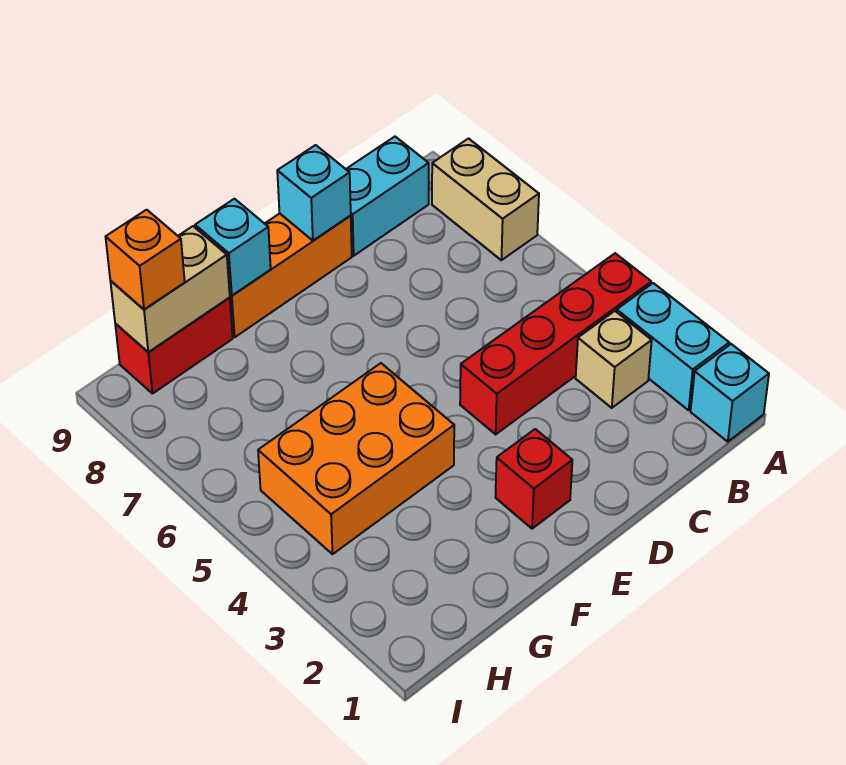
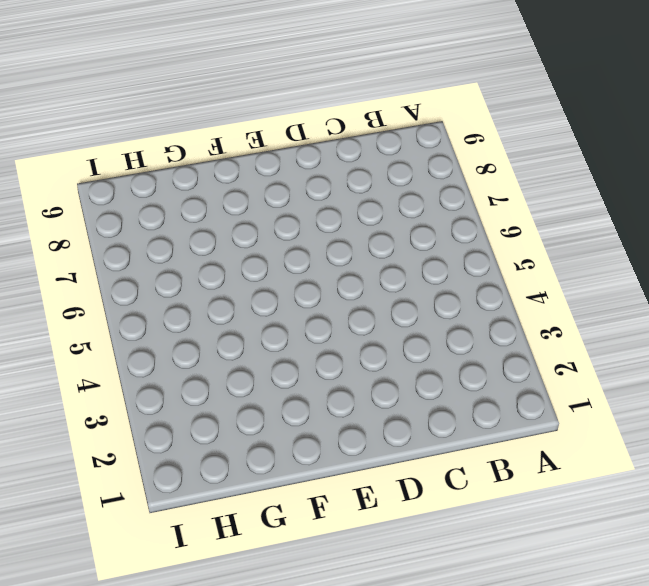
none -> cyan 1x1 brick [691,344,769,442]
none -> cyan 1x2 brick [617,283,729,410]
none -> red 1x4 brick [460,253,651,434]

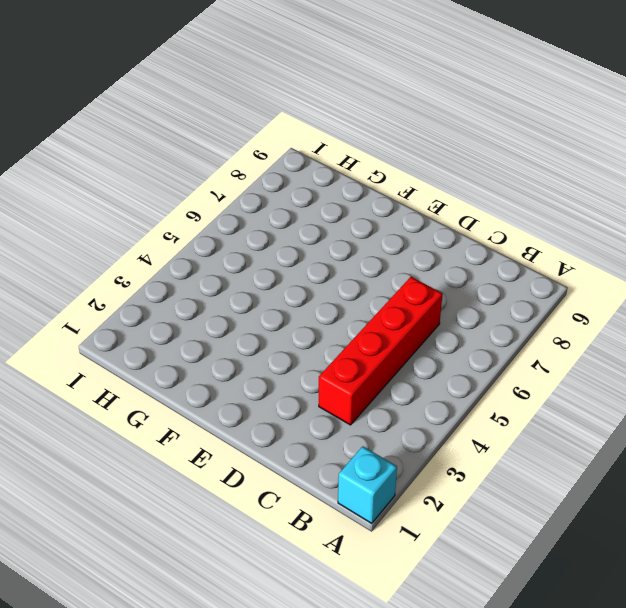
red 1x4 brick [319,277,443,425] -> red 1x4 brick turned to [460,253,651,434]
none -> cyan 1x2 brick [617,283,729,410]
none -> tan 1x2 brick [432,139,539,260]
none -> tan 1x1 brick [576,311,652,408]

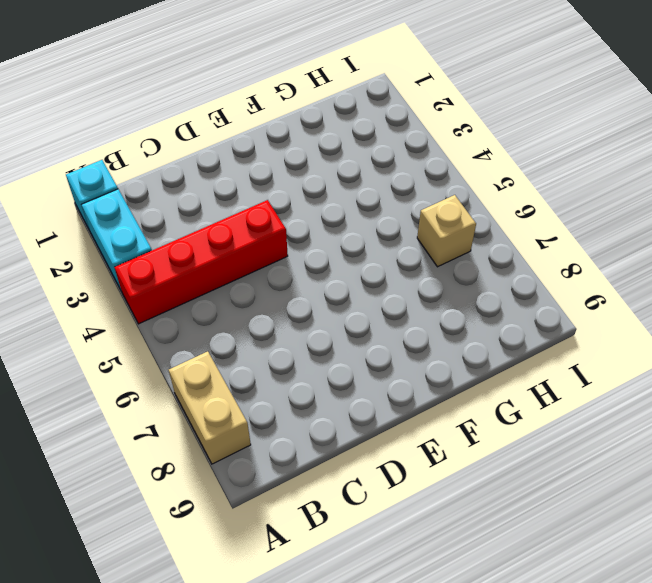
tan 1x1 brick [417,195,476,267] -> tan 1x1 brick moved to [576,311,652,408]
none -> cyan 1x2 brick [346,137,429,256]
none -> orange 1x3 brick [230,213,352,337]
none -> red 1x1 brick [495,429,572,529]

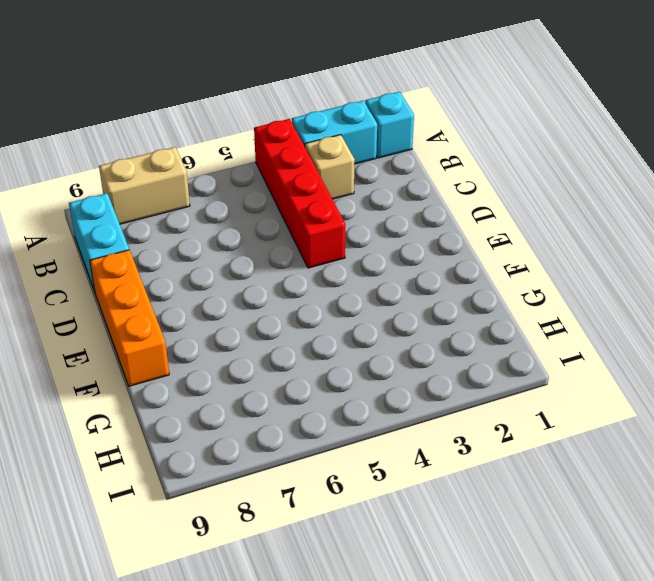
none -> red 1x1 brick [495,429,572,529]
none -> orange 2x3 brick [258,363,454,554]
none -> red 1x2 brick [115,297,233,394]

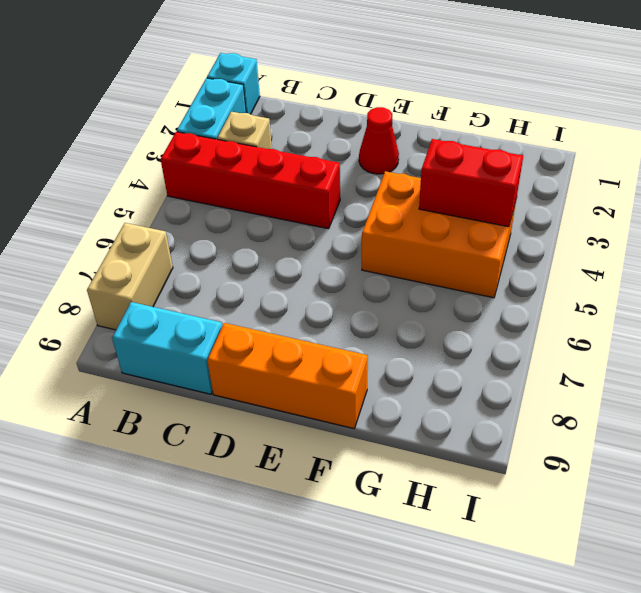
red 1x1 cone [359,107,399,174] -> red 1x1 brick [495,429,572,529]
red 1x2 brick [419,139,523,227] -> red 1x2 brick moved to [115,297,233,394]
none -> cyan 1x1 brick [277,145,351,241]
none -> cyan 1x1 brick [195,199,271,296]
none -> tan 1x2 brick [111,226,230,352]

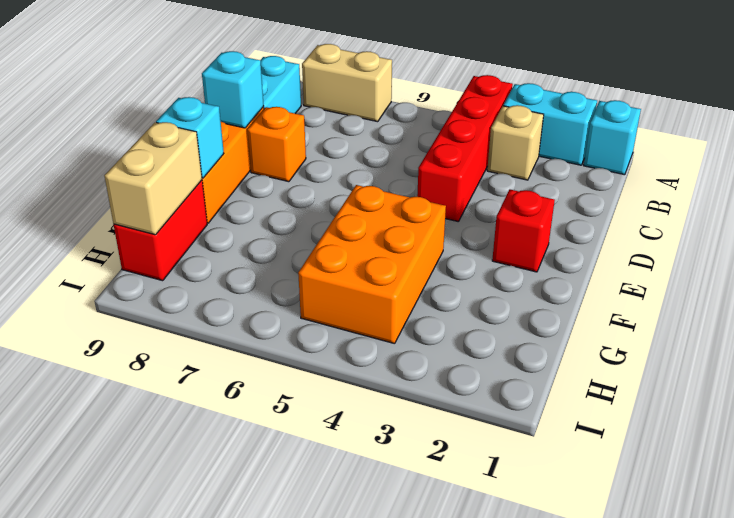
orange 1x1 brick [247,107,306,182] -> orange 1x1 brick moved to [106,210,185,309]

